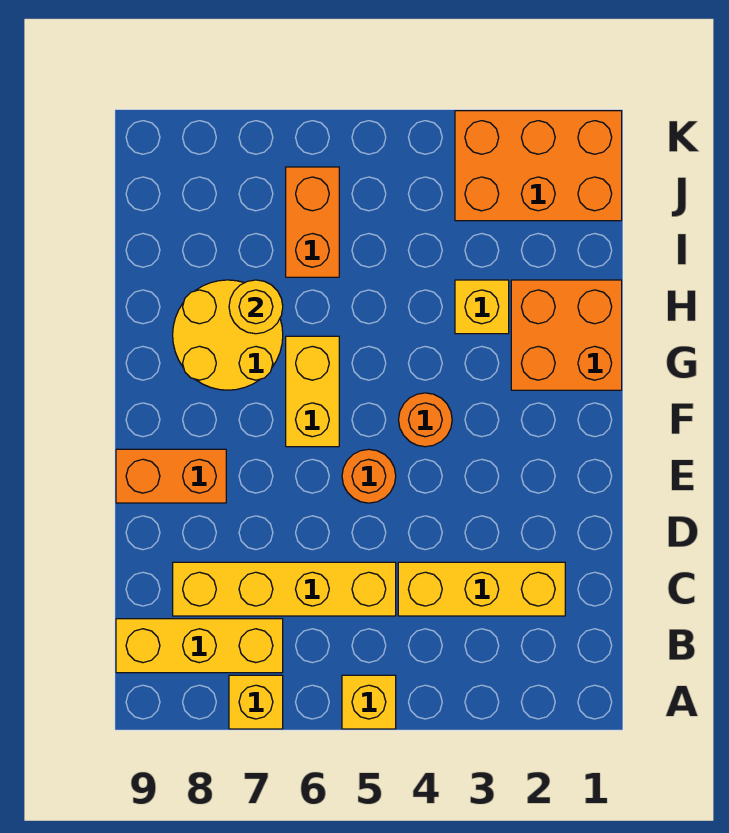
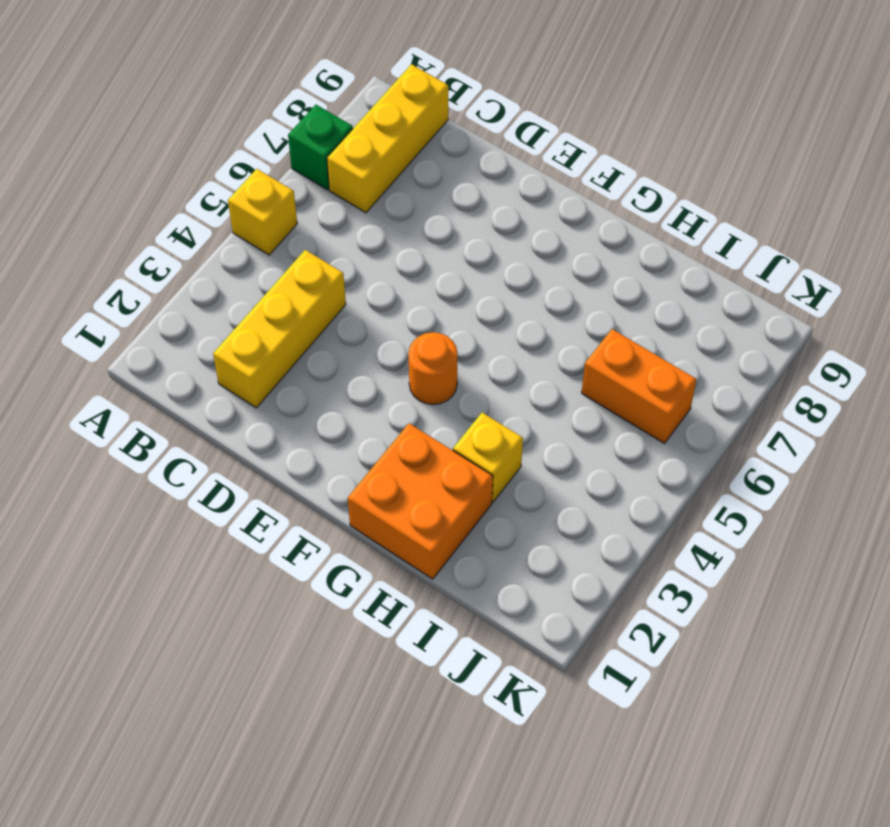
green 1x1 brick [288,105,353,190] -> yellow 1x1 brick [229,675,283,729]
none -> yellow 1x4 brick [173,562,396,616]
none -> orange 1x1 round brick [342,449,396,503]
none -> orange 1x2 brick [116,449,226,503]

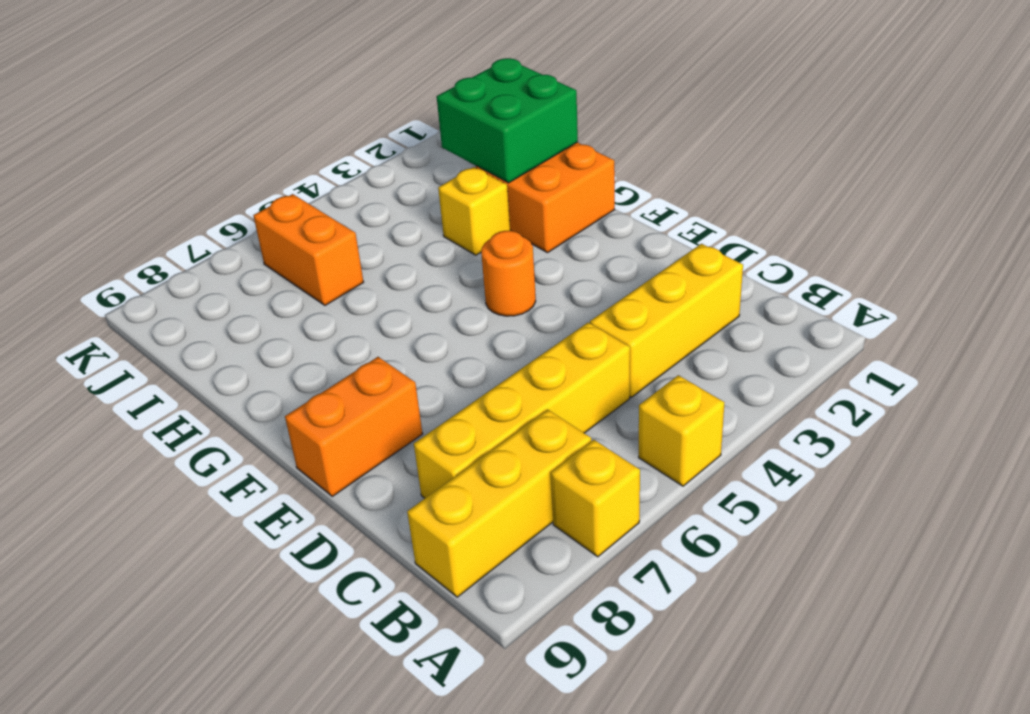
green 2x2 brick [437,58,578,183] -> none
none -> orange 1x1 round brick [342,449,396,503]
none -> yellow 1x2 brick [286,336,339,447]
none -> yellow 2x2 round brick [173,280,283,390]

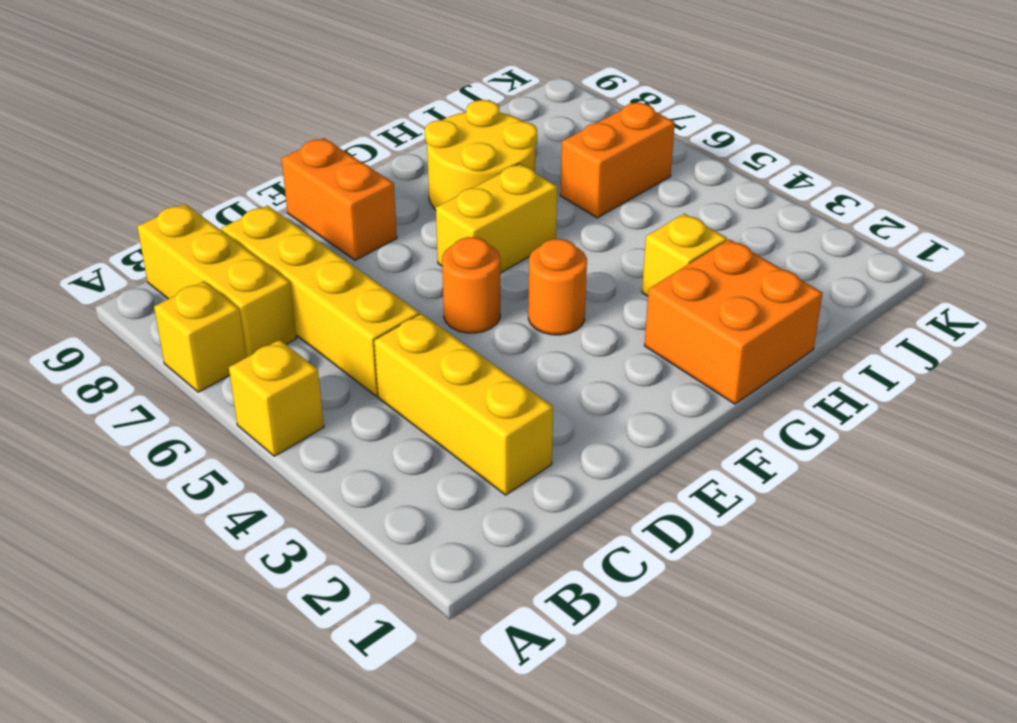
none -> orange 2x3 brick [455,111,622,221]
none -> yellow 1x1 round brick [229,280,283,334]

